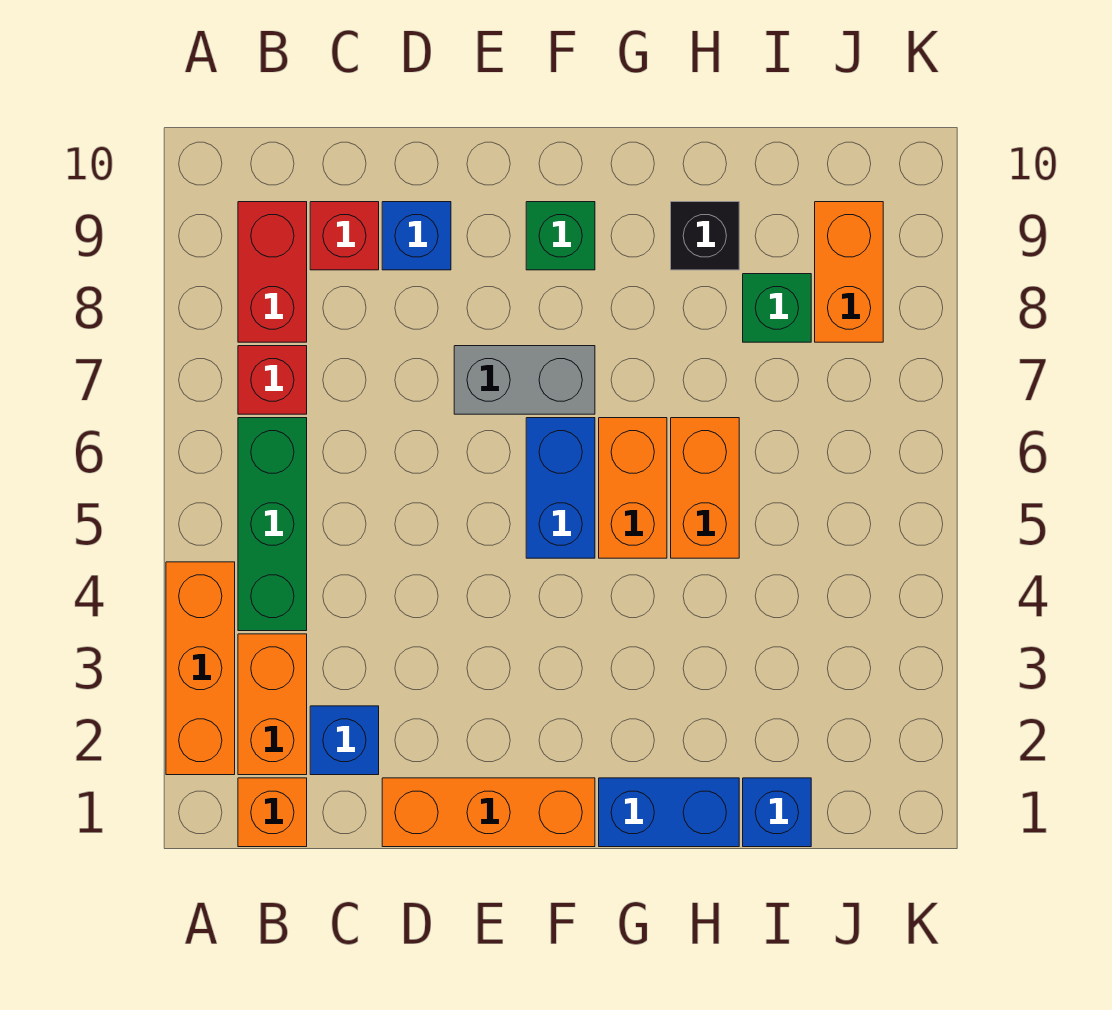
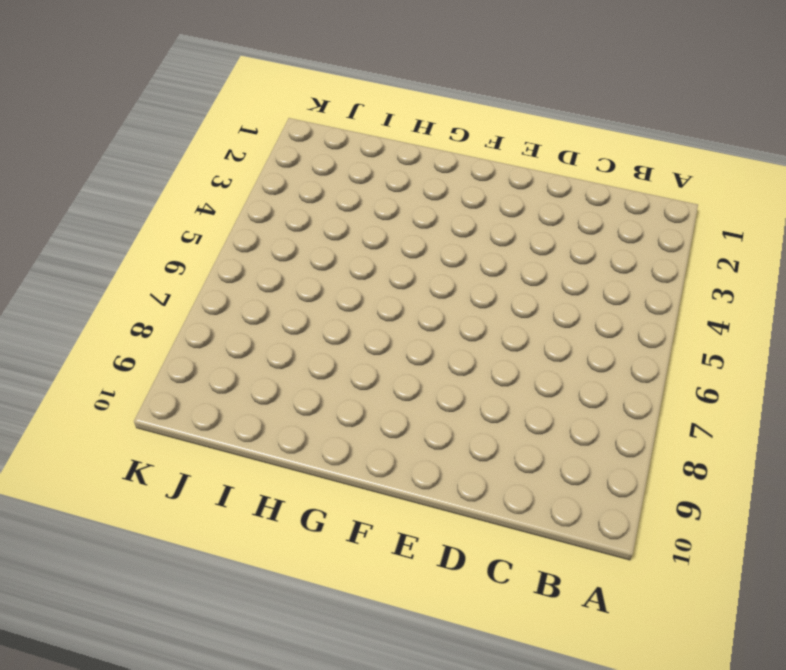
none -> orange 1x3 brick [166,562,235,775]
none -> orange 1x1 brick [238,778,307,847]
none -> orange 1x2 brick [238,634,307,775]

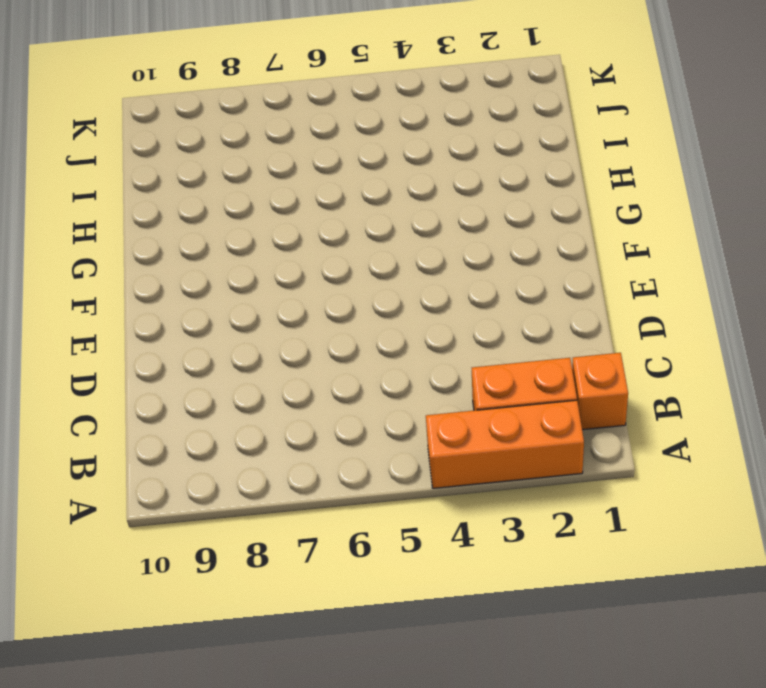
none -> green 1x3 brick [238,418,307,631]
none -> red 1x1 brick [238,346,307,414]
none -> red 1x2 brick [238,202,307,342]

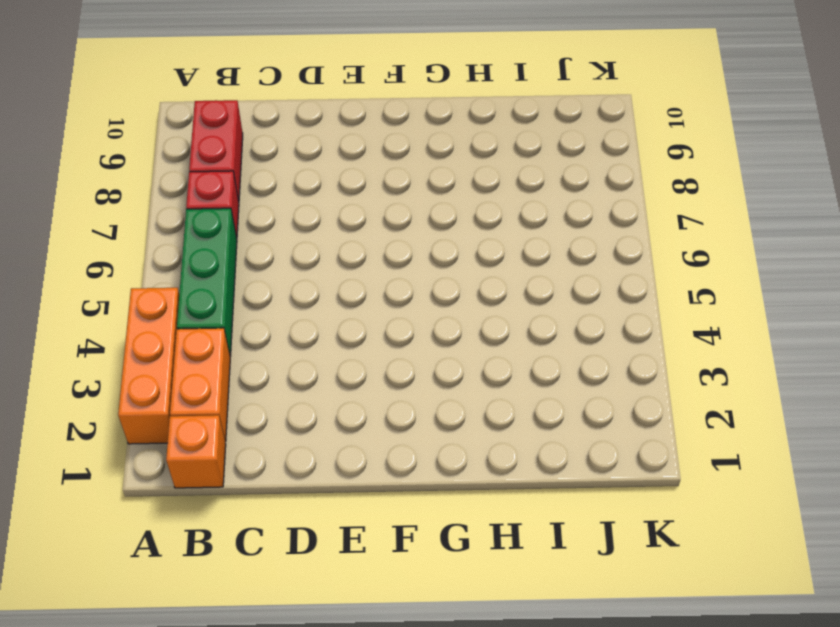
none -> blue 1x1 brick [310,706,379,775]
none -> red 1x1 brick [310,202,379,270]
none -> orange 1x3 brick [382,778,595,847]

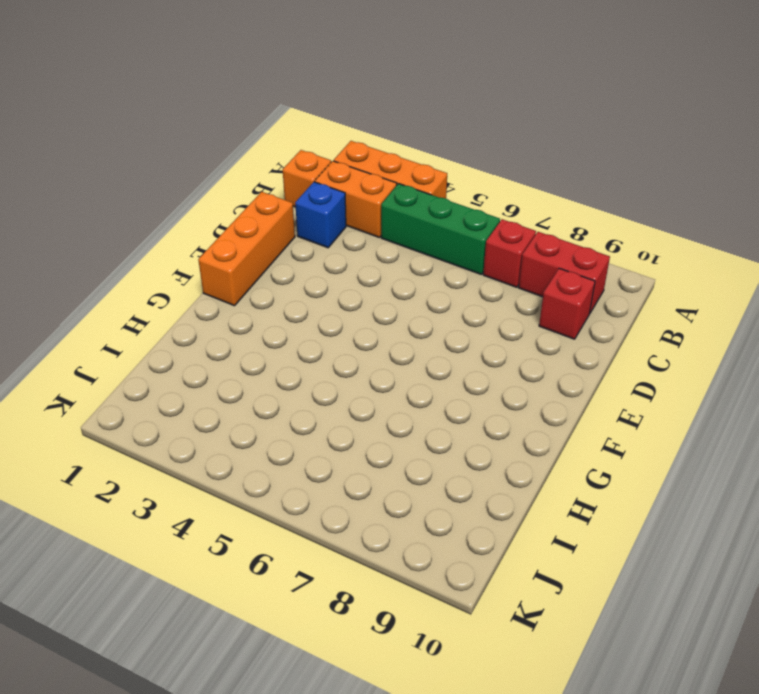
none -> blue 1x1 brick [382,202,451,270]
none -> grey 1x2 brick [454,346,595,414]
none -> blue 1x2 brick [526,418,595,558]

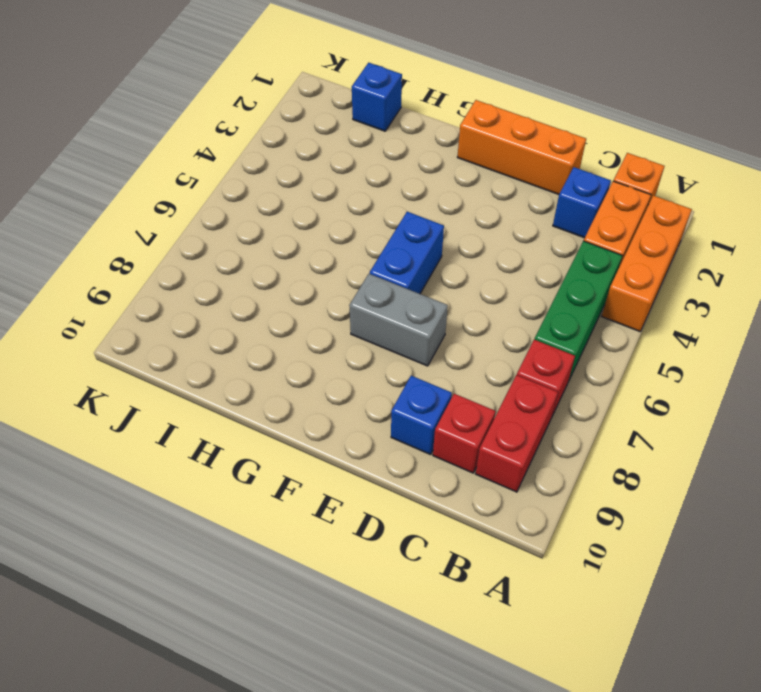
none -> green 1x1 brick [526,202,595,270]
none -> blue 1x2 brick [599,778,739,847]
none -> orange 1x2 brick [599,418,667,558]

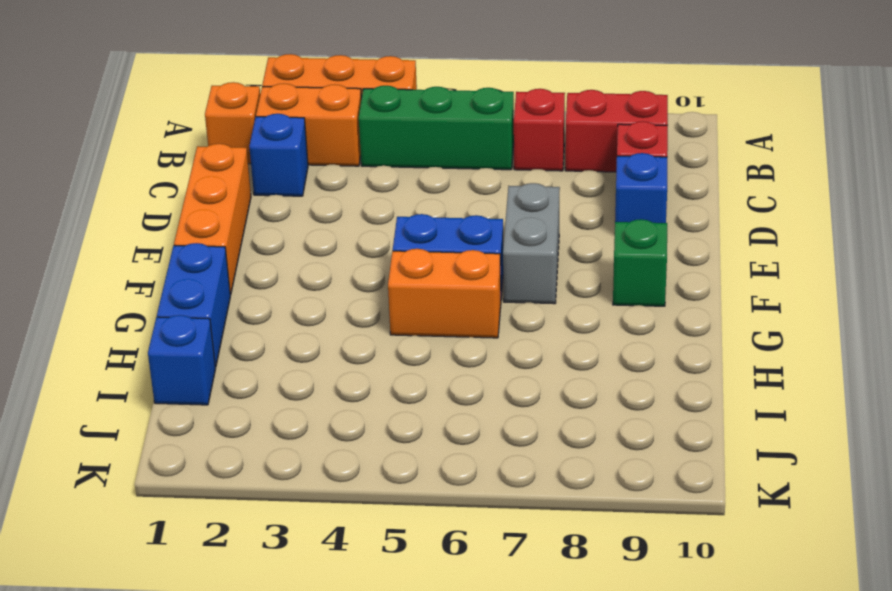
none -> orange 1x2 brick [671,418,739,558]
none -> black 1x1 brick [671,202,739,270]
none -> green 1x1 brick [743,274,811,342]

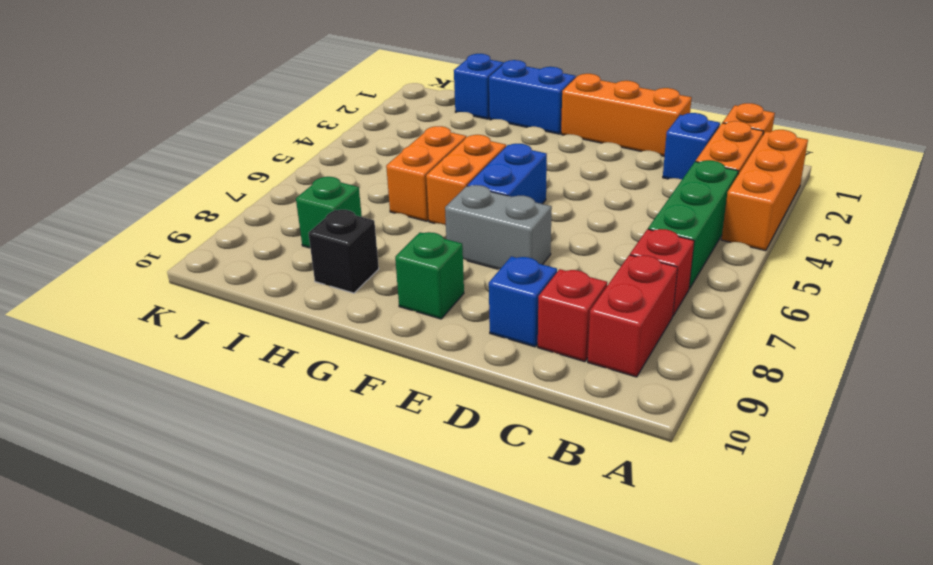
none -> orange 1x2 brick [815,202,883,342]

